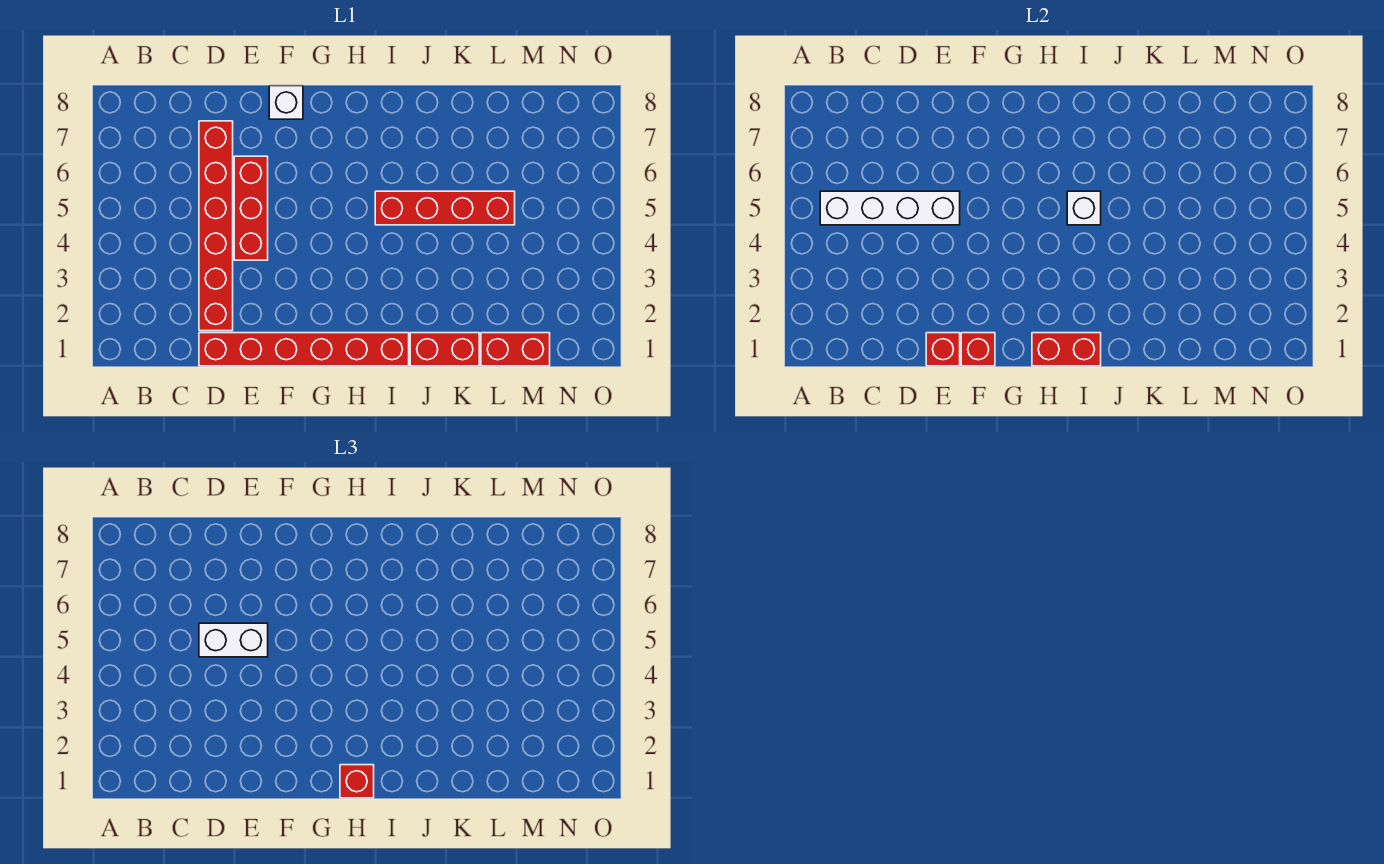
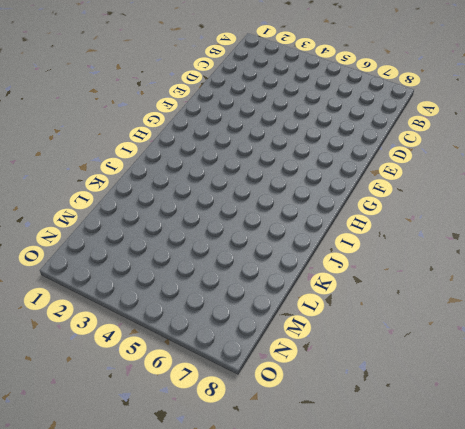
none -> red 1x6 brick [199,333,409,366]
none -> red 1x6 brick [199,121,233,331]
none -> red 1x3 brick [234,156,268,260]

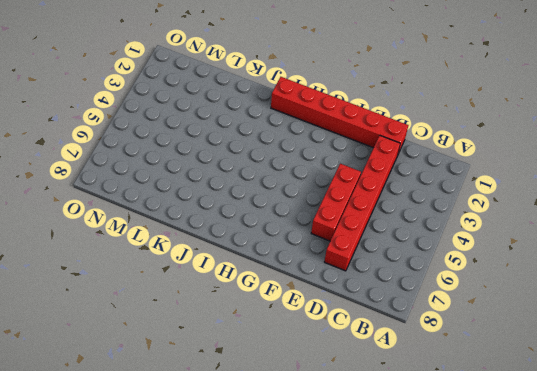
none -> white 1x1 brick [269,86,303,119]
none -> red 1x4 brick [375,191,515,225]
none -> red 1x2 brick [410,333,479,366]

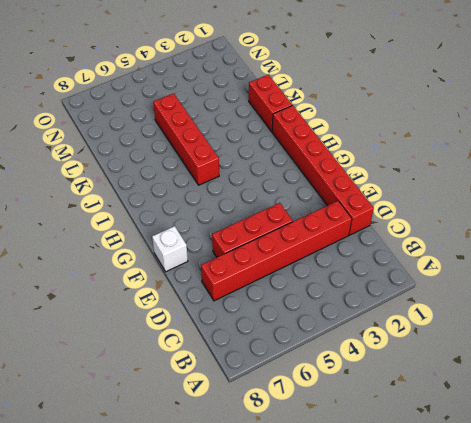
none -> red 1x2 brick [481,333,550,366]
none -> white 1x4 brick [820,191,960,225]
none -> red 1x1 brick [926,333,960,366]

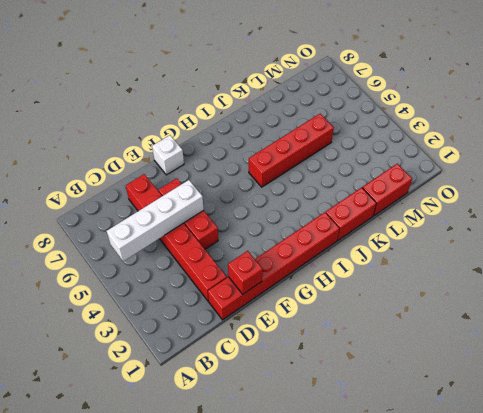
none -> red 1x1 brick [961,333,995,366]
none -> red 1x2 brick [1032,333,1101,366]
none -> white 1x1 brick [1067,191,1101,225]

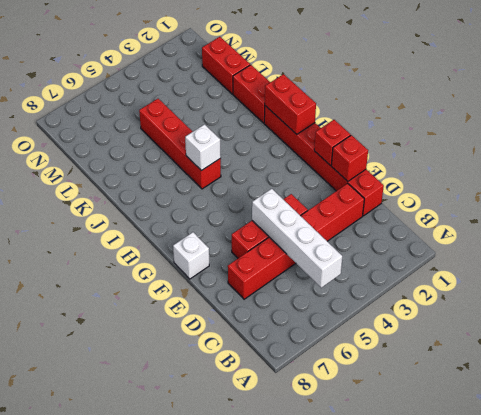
none -> white 1x2 brick [199,623,268,657]
none -> red 1x1 brick [340,765,374,798]

